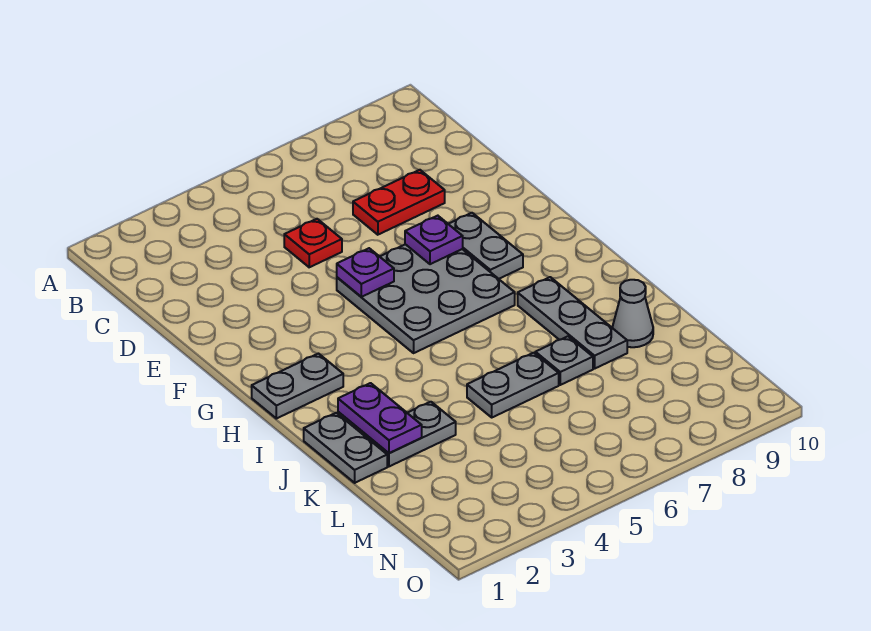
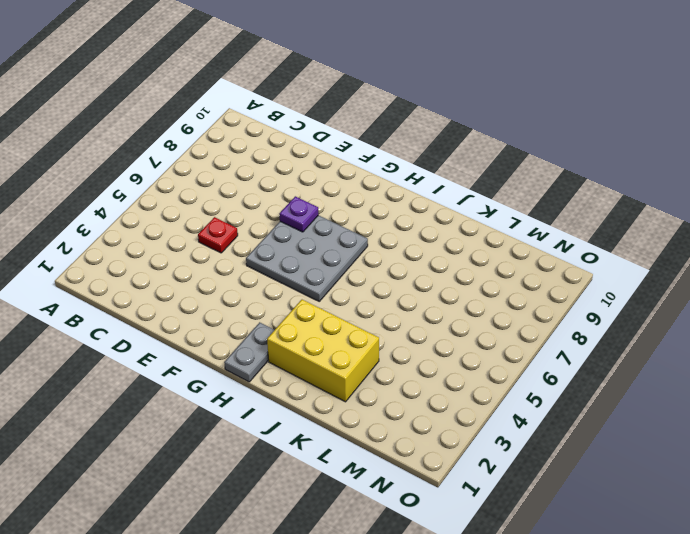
yellow 2x3 brick [267,300,379,402] -> grey 1x2 plate [364,402,456,466]
none -> red 1x2 plate [353,170,445,235]
none -> grey 1x2 plate [449,213,523,279]
none -> grey 1x3 plate [518,277,627,369]

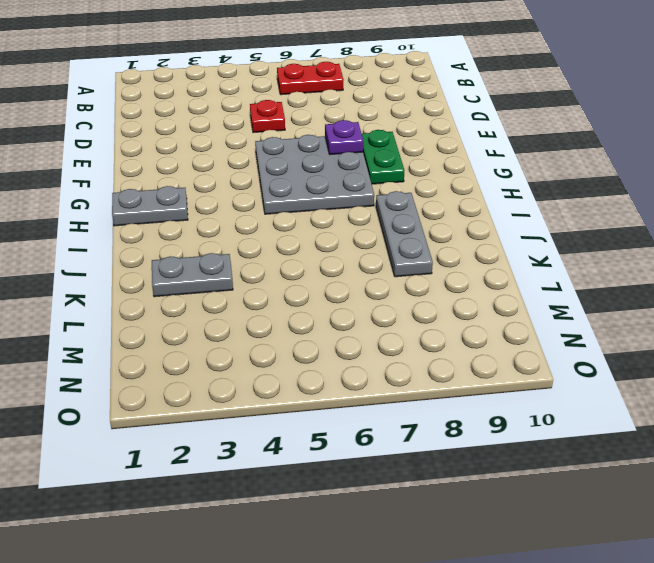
red 1x2 plate [277,62,344,95] -> red 1x2 plate moved to [353,170,445,235]
green 1x2 plate [362,130,404,184] -> grey 1x2 plate [449,213,523,279]
none -> grey 1x2 plate [304,413,387,483]
none -> grey 1x2 plate [467,353,559,417]
none -> grey 1x1 plate [535,336,593,385]

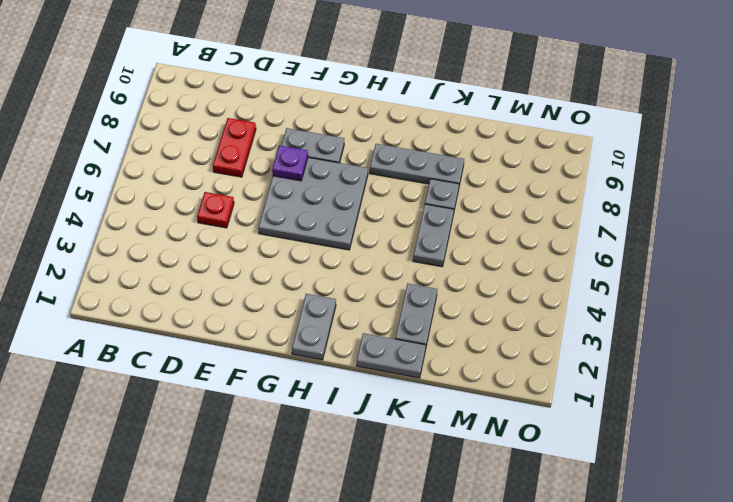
none -> grey 1x1 cone [612,280,653,347]
none -> purple 1x1 plate [337,248,394,297]
none -> purple 1x2 plate [338,383,422,453]

